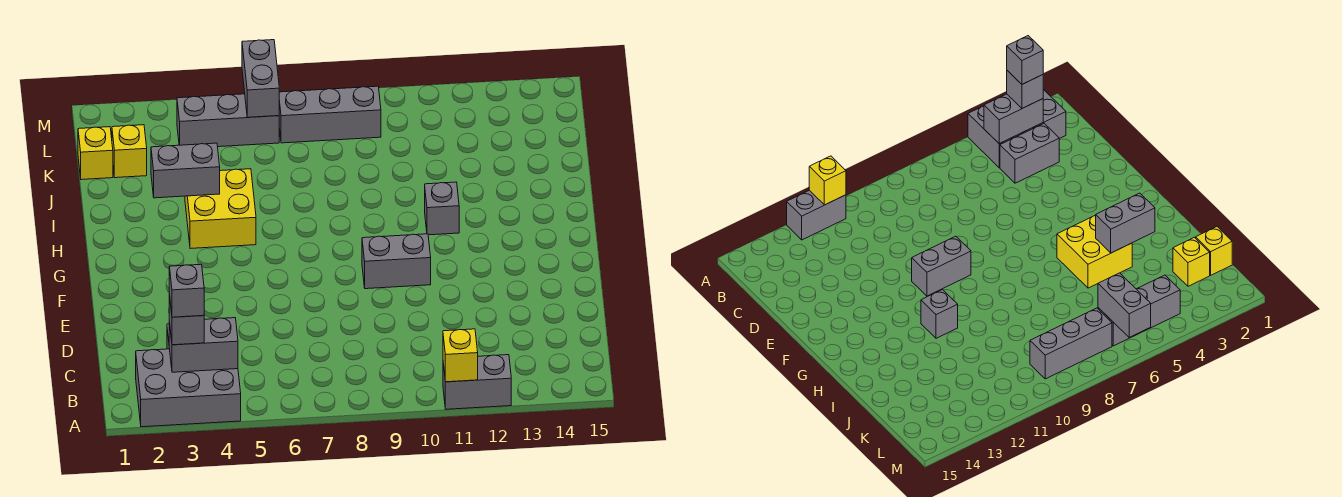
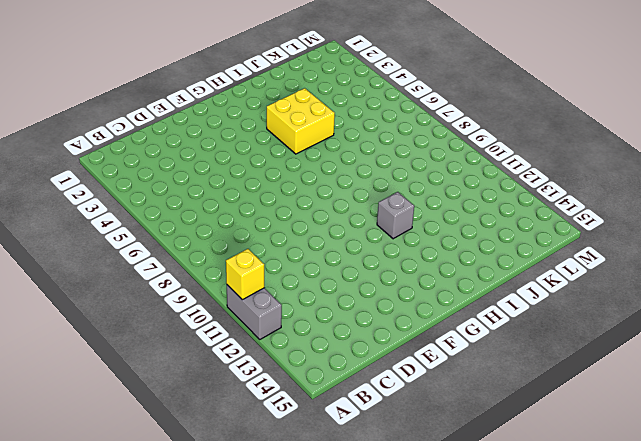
none -> grey 2x3 brick [136,349,241,427]
none -> grey 1x2 brick [1000,124,1059,183]
none -> grey 1x2 brick [362,234,431,289]

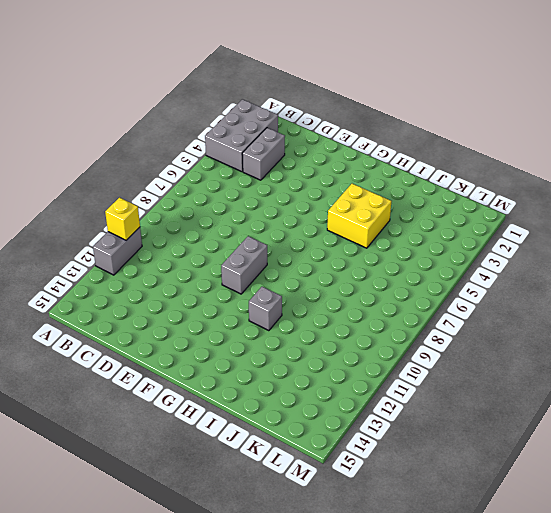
none -> yellow 1x1 brick [78,127,113,180]
none -> yellow 1x1 brick [112,125,147,178]
none -> grey 1x3 brick [177,94,279,147]

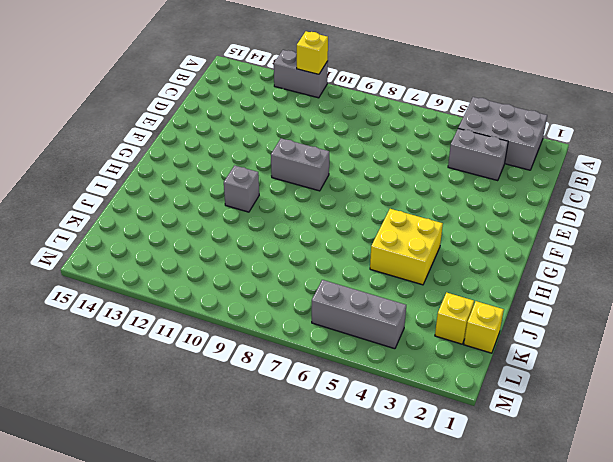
none -> grey 1x3 brick [279,86,381,143]
none -> grey 1x2 brick [169,318,238,372]
none -> grey 1x2 brick [151,143,220,198]

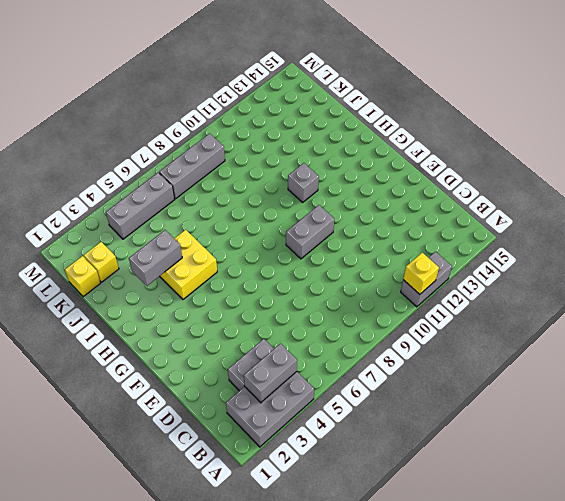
none -> grey 1x2 brick [242,40,279,117]
none -> grey 1x1 brick [169,294,204,345]
none -> grey 1x1 brick [169,264,204,317]

